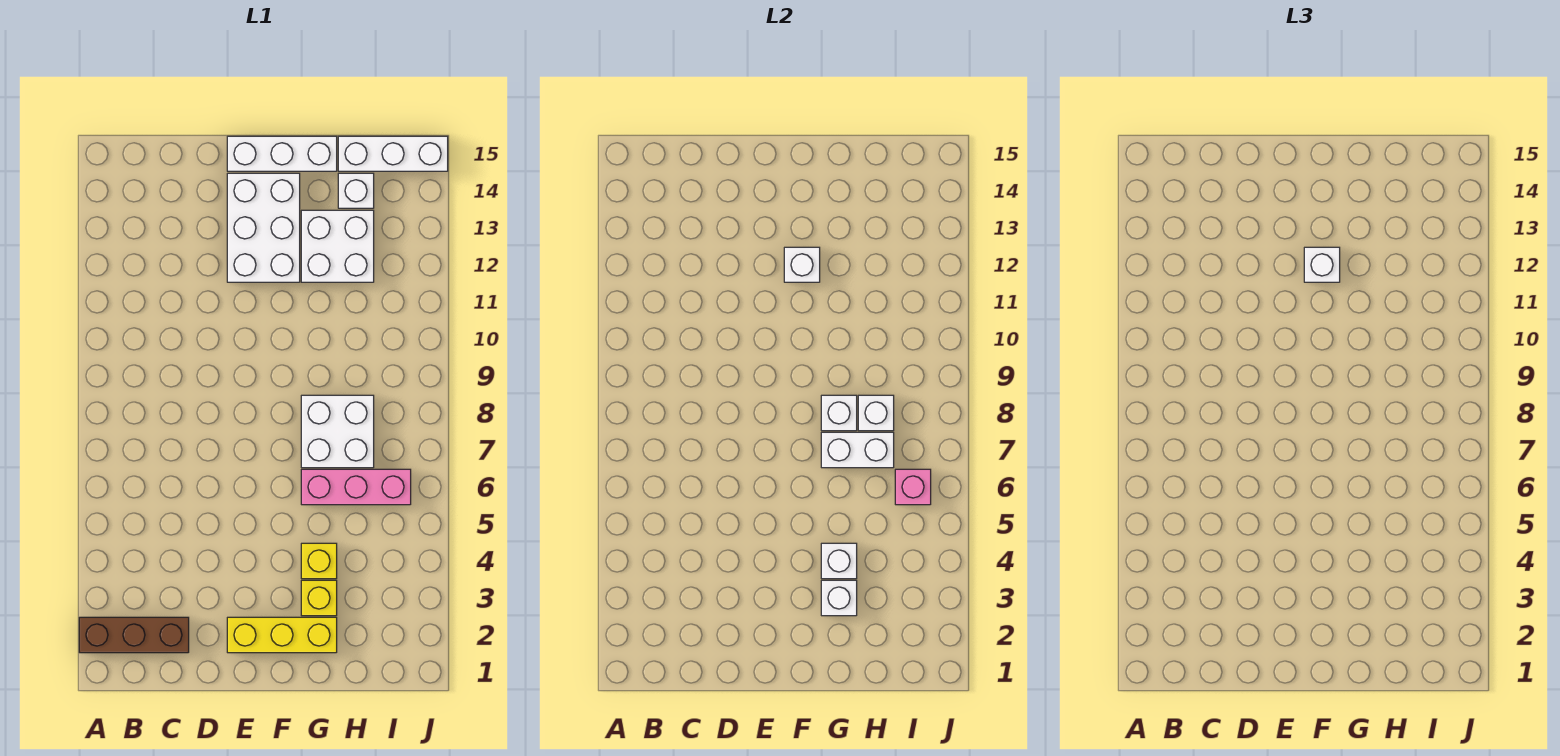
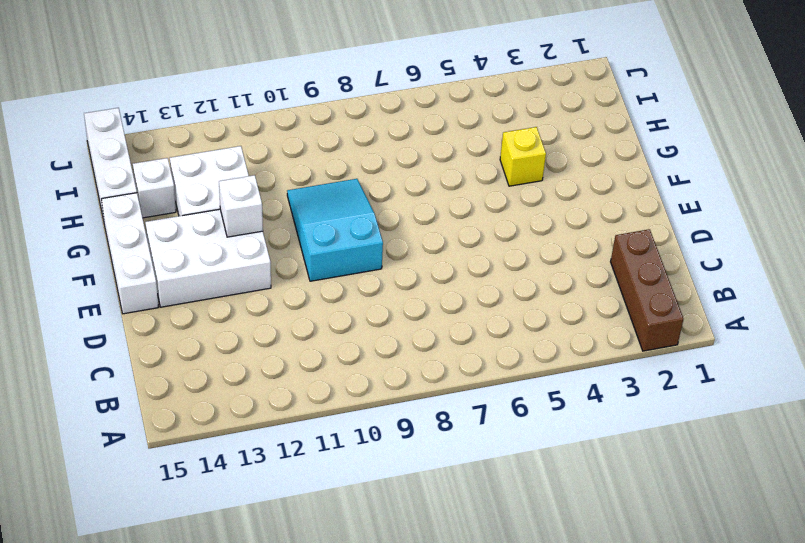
cyan 2x3 slope [287,179,383,281] -> none
none -> yellow 1x3 brick [227,617,337,653]
none -> yellow 1x1 brick [301,580,337,616]
none -> pink 1x3 brick [301,469,411,505]

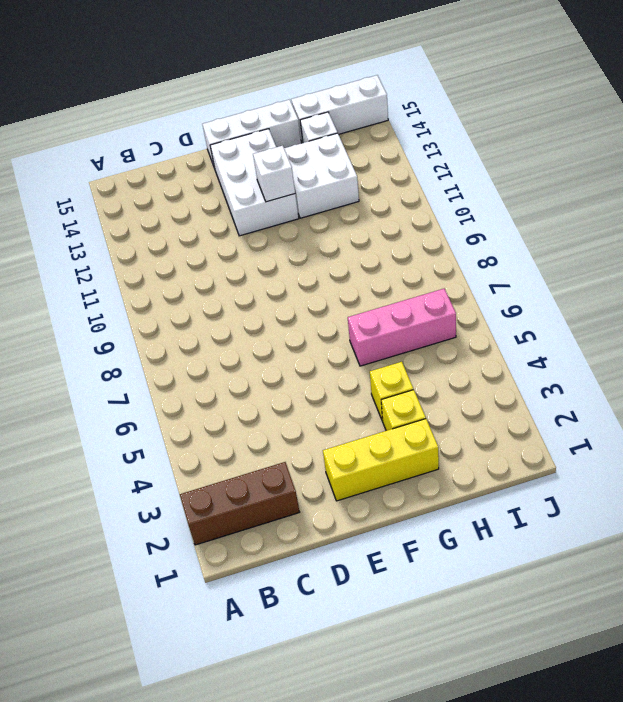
none -> white 2x2 brick [301,395,374,468]
none -> white 1x1 brick [821,580,857,616]
none -> white 1x1 brick [821,543,857,579]

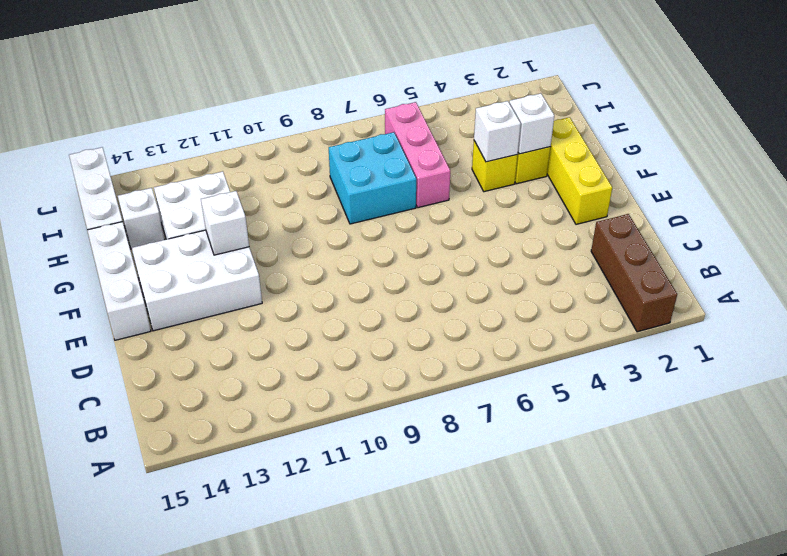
cyan 2x2 brick [329,132,416,224] -> white 2x2 brick [301,395,374,468]
none -> white 1x2 brick [821,432,894,468]
none -> white 1x1 brick [821,395,857,431]
none -> white 1x1 brick [858,395,894,431]

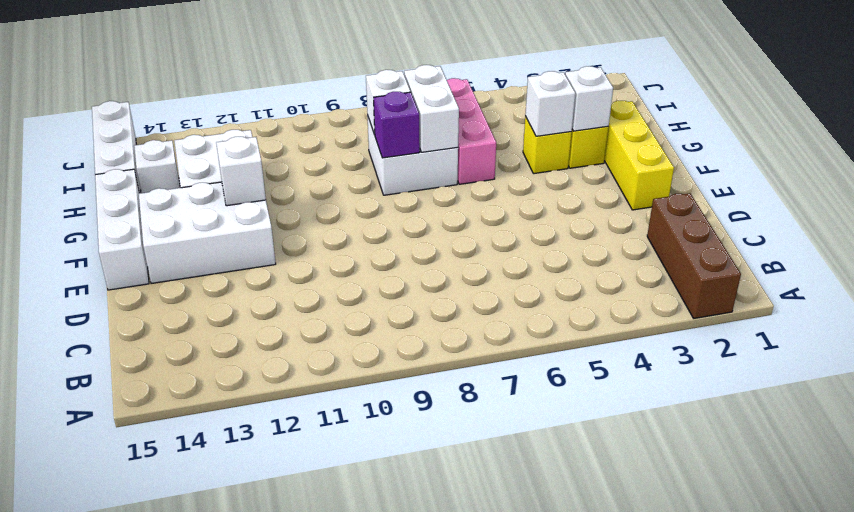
purple 1x1 brick [374,92,420,158] -> white 1x1 brick [821,395,857,431]
none -> pink 1x1 brick [895,469,931,505]
none -> white 1x1 brick [1304,247,1340,282]

